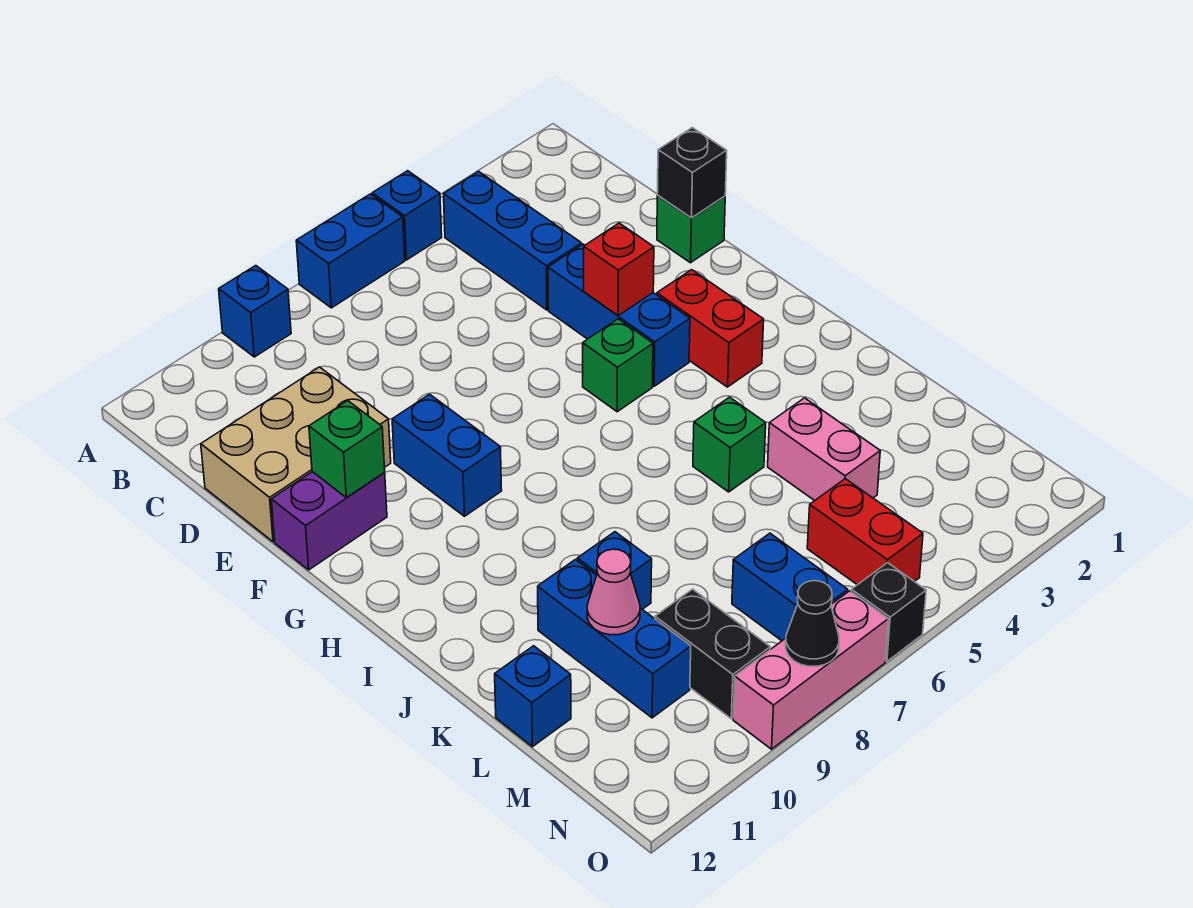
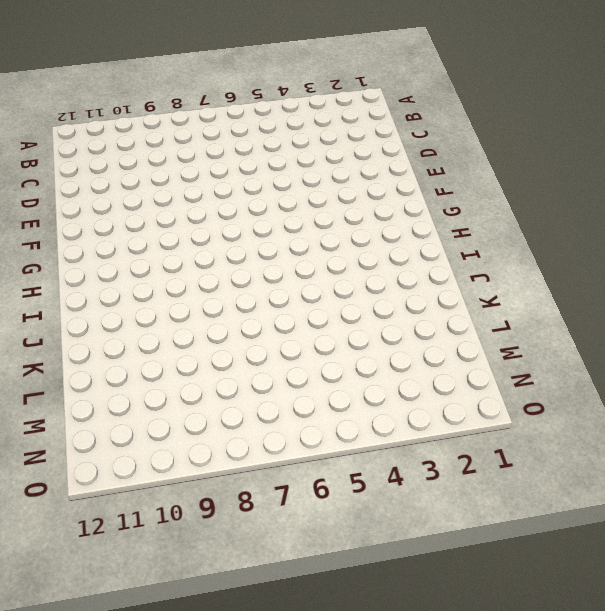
none -> blue 1x1 brick [372,171,442,260]
none -> blue 1x2 brick [296,194,405,308]
none -> blue 1x1 brick [219,266,291,357]

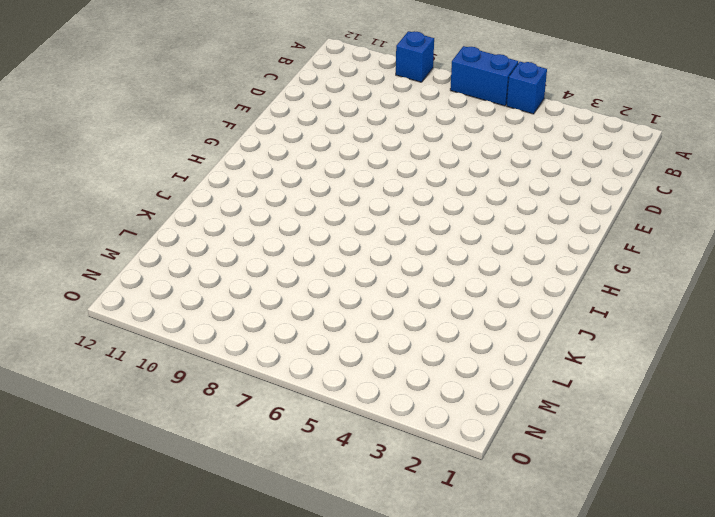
none -> blue 1x3 brick [444,171,582,310]
none -> tan 2x3 brick [201,367,391,542]
none -> green 1x1 brick [657,196,725,263]

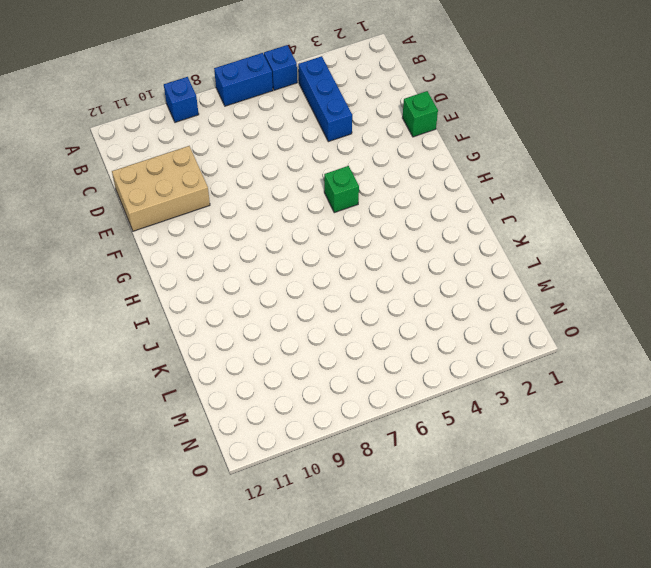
none -> blue 1x3 brick [548,244,690,386]
none -> blue 1x2 brick [392,394,502,516]
none -> purple 1x2 brick [271,472,387,570]

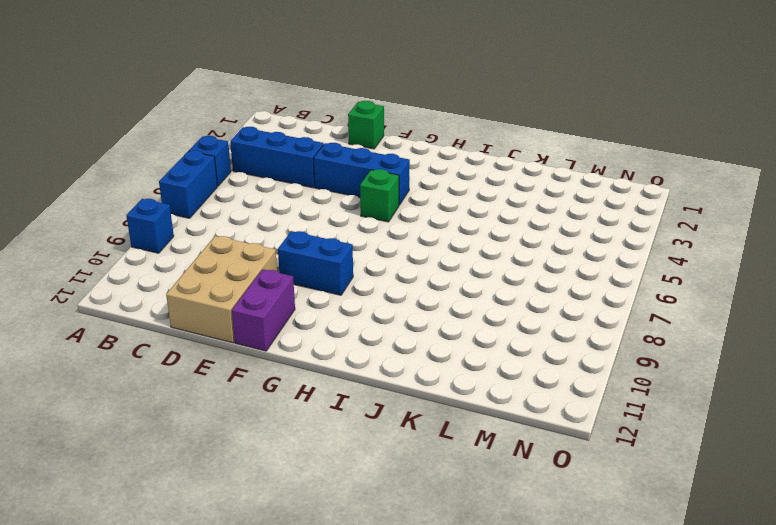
none -> red 1x2 brick [657,270,764,387]
none -> green 1x1 brick [693,397,766,492]
none -> pink 1x2 brick [768,398,880,501]

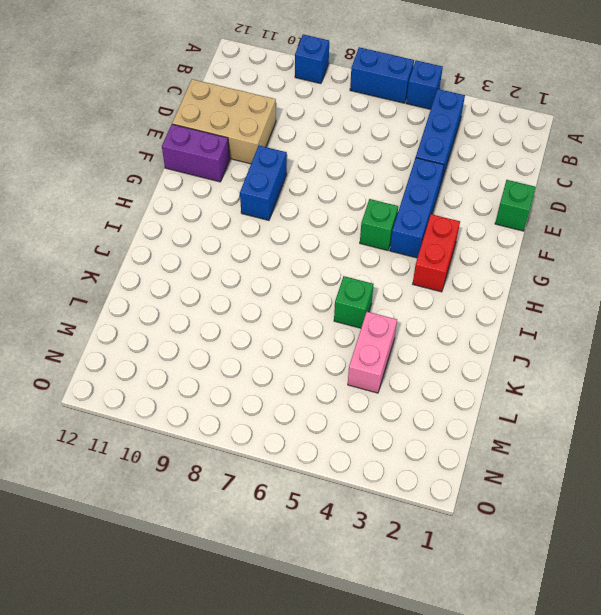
none -> blue 1x1 brick [577,532,652,609]
none -> blue 1x3 brick [538,560,691,718]
none -> blue 1x1 brick [495,646,571,747]

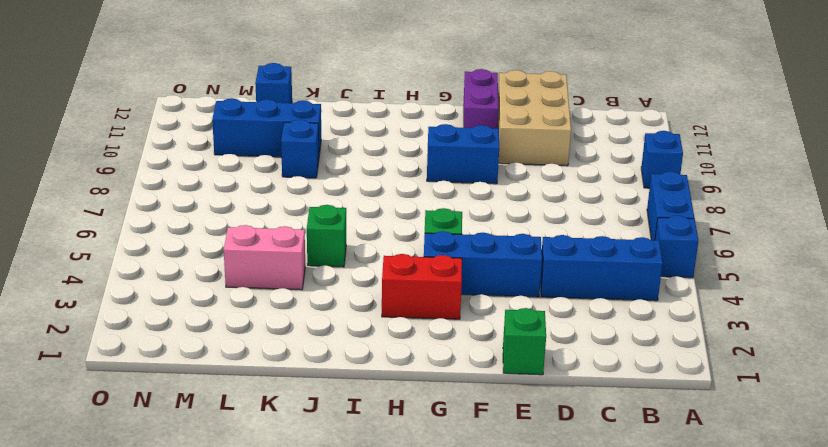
none -> red 1x2 brick [807,479,923,585]
none -> blue 1x2 brick [732,533,848,641]
none -> black 1x2 brick [655,589,770,719]

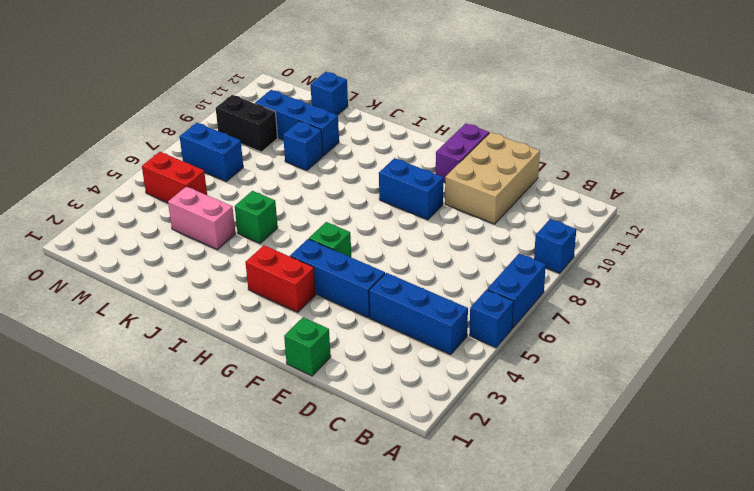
none -> black 1x1 brick [851,563,926,661]
none -> pink 1x3 brick [733,591,888,749]
none -> black 1x1 brick [657,128,727,218]

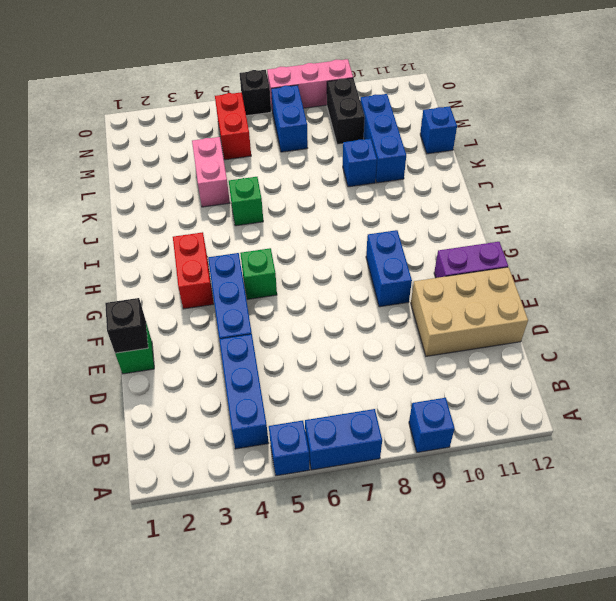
none -> red 1x1 brick [584,223,654,315]
none -> green 1x1 brick [309,401,385,498]
none -> pink 1x1 cone [587,549,640,635]

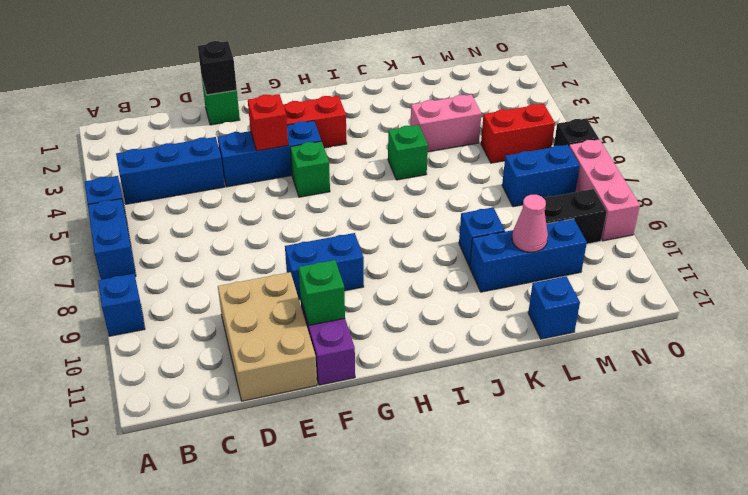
none -> black 1x1 cone [786,581,839,666]

